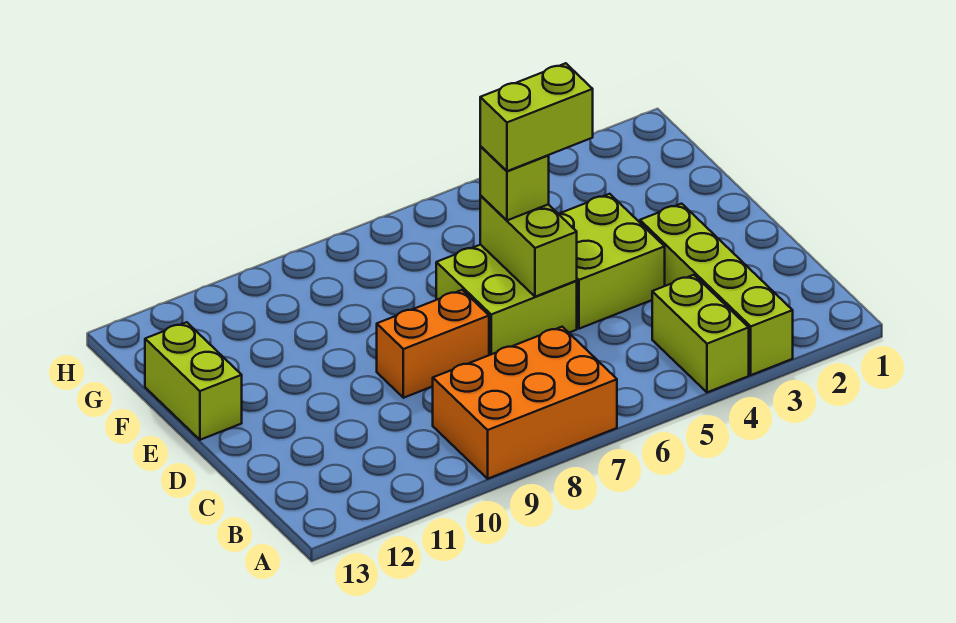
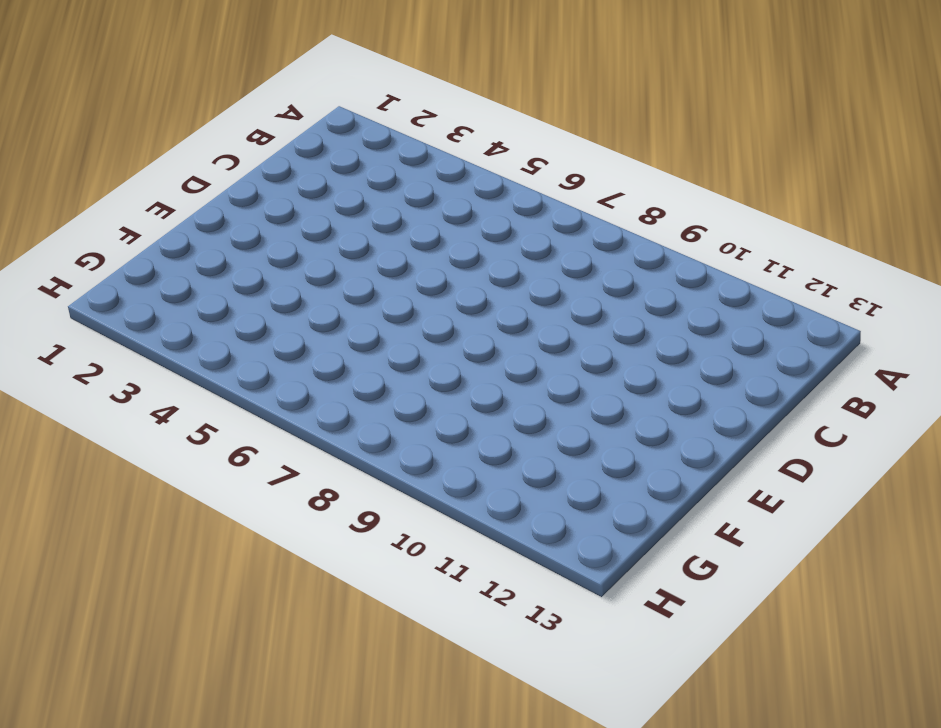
none -> lime 1x4 brick [640,204,793,375]
none -> lime 1x2 brick [652,275,749,392]

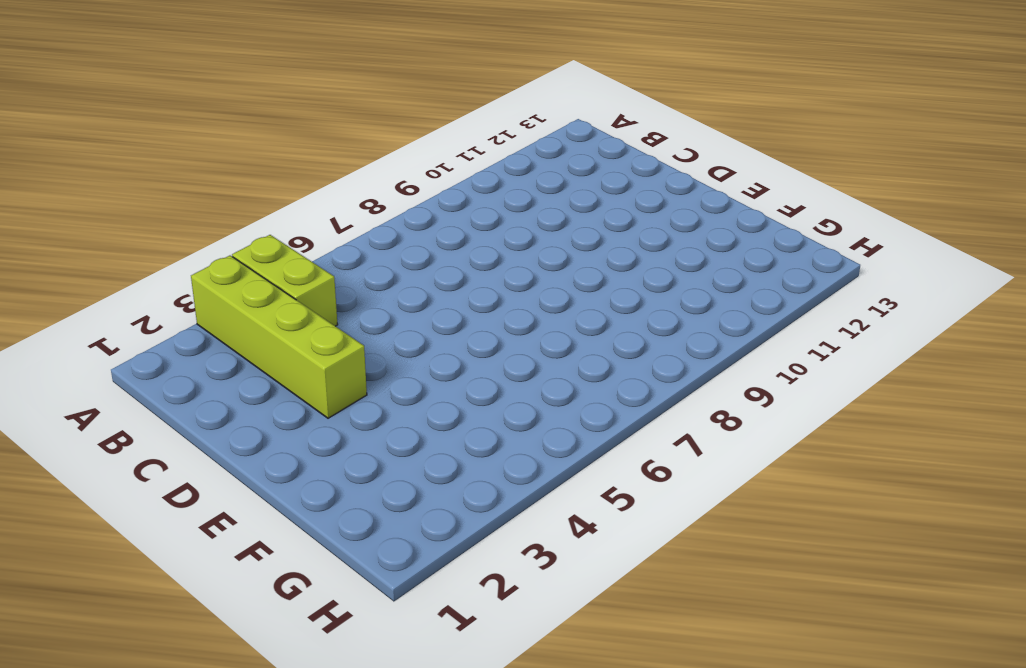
none -> orange 2x3 brick [433,327,617,479]
none -> lime 2x2 brick [559,194,665,329]

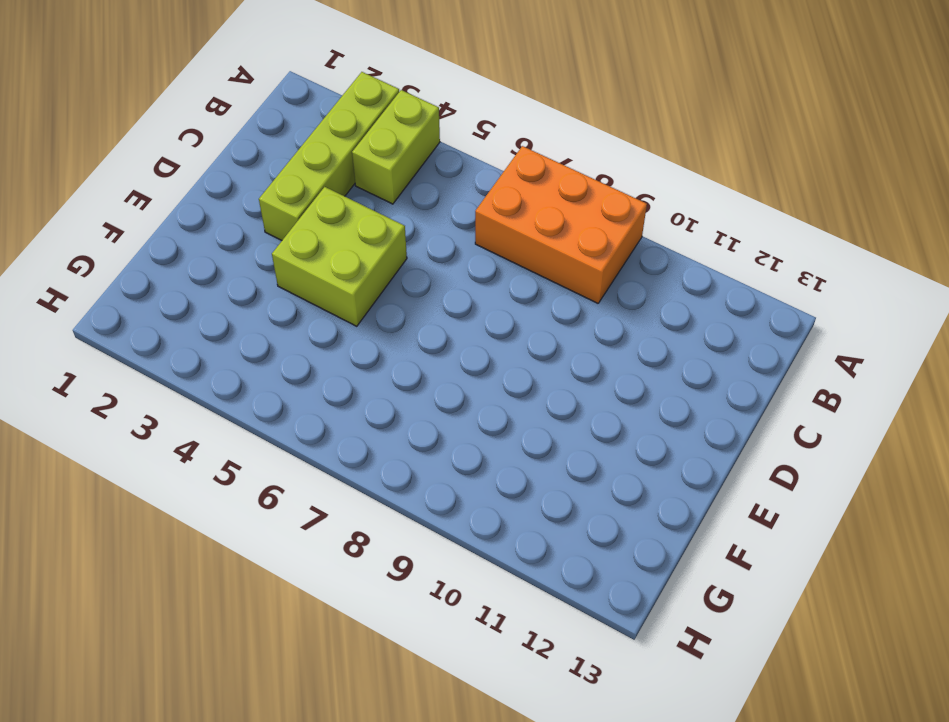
none -> lime 2x2 brick [436,245,577,355]
none -> orange 1x2 brick [377,290,489,398]

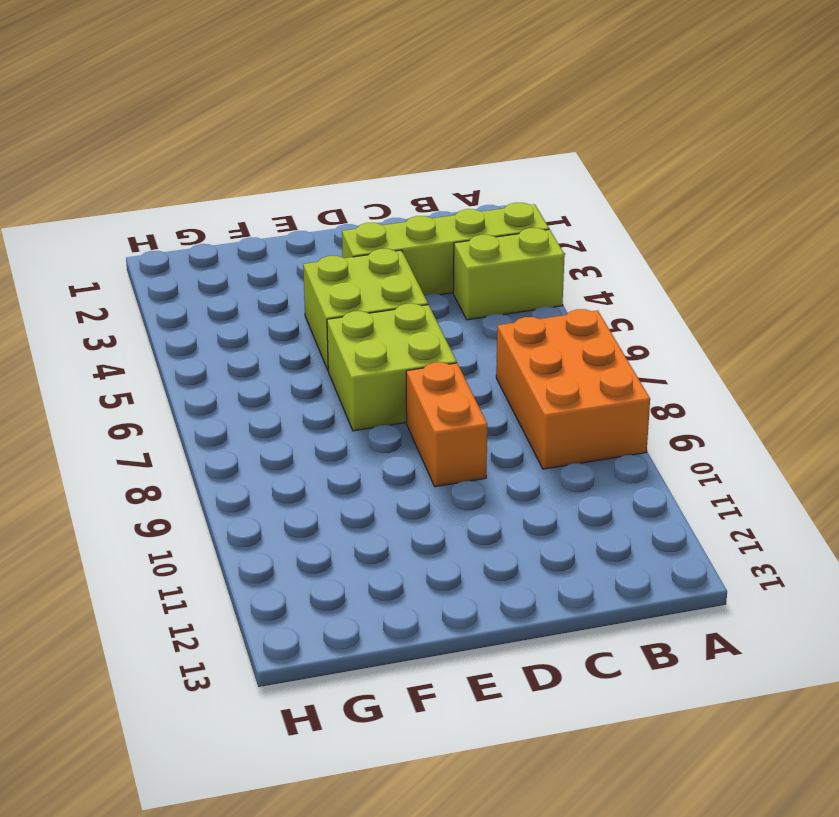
none -> lime 1x2 brick [145,322,242,440]
none -> lime 1x2 brick [480,196,577,297]

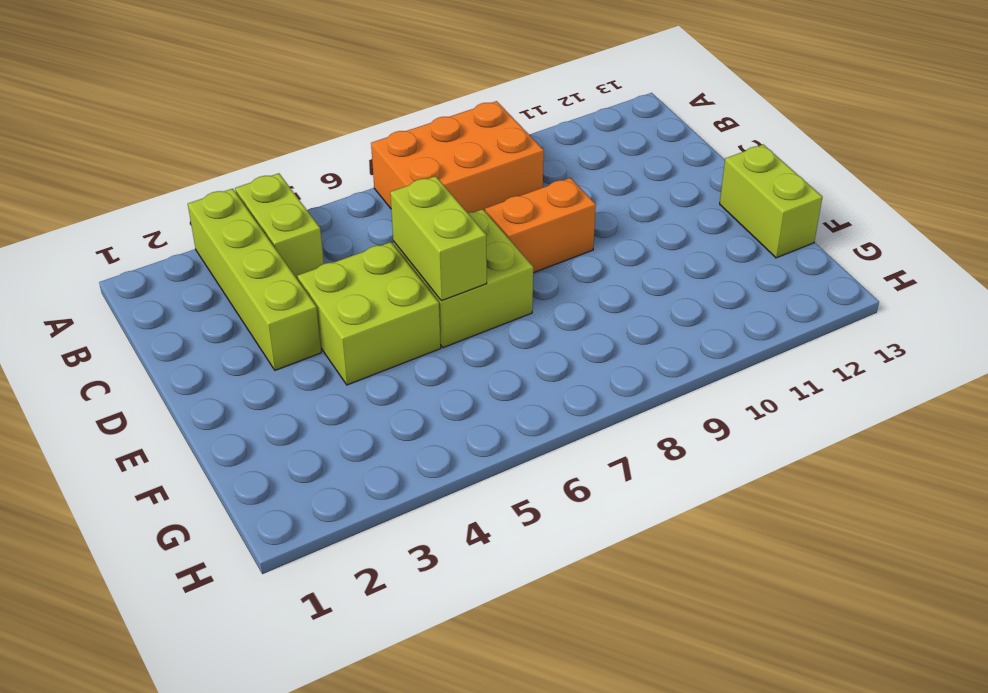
none -> lime 1x1 brick [480,146,549,220]
none -> lime 1x2 brick [480,63,593,171]

